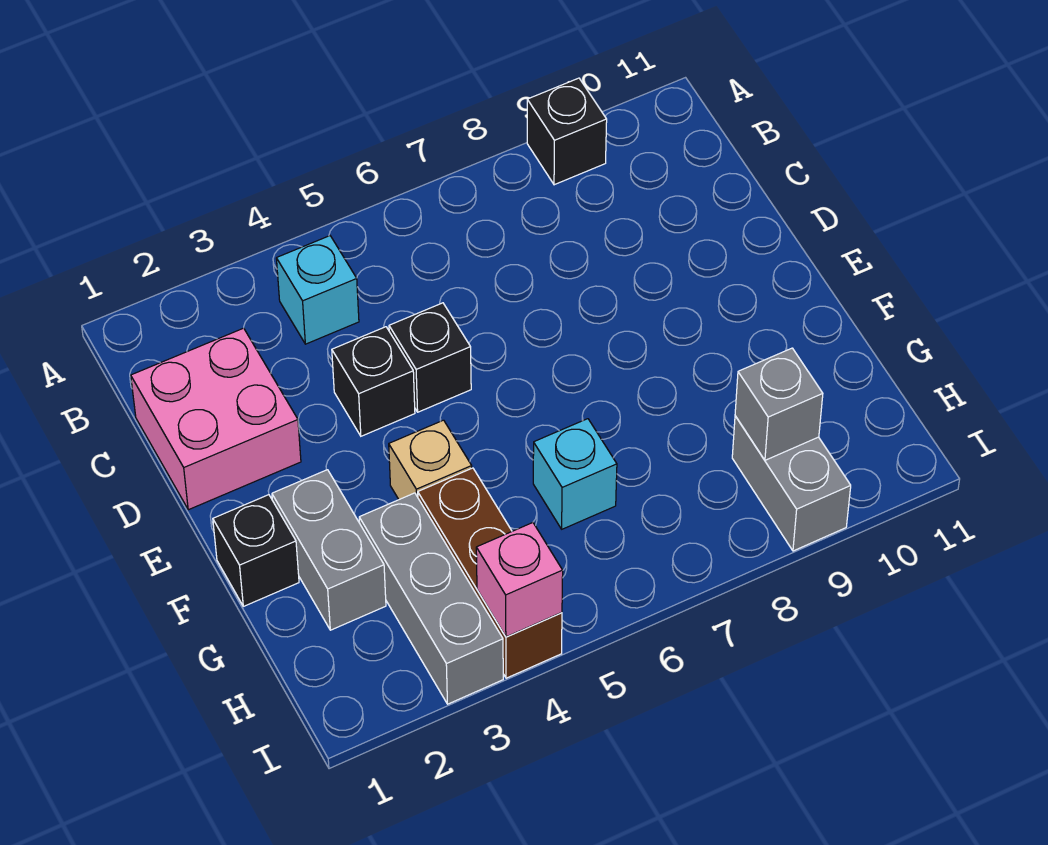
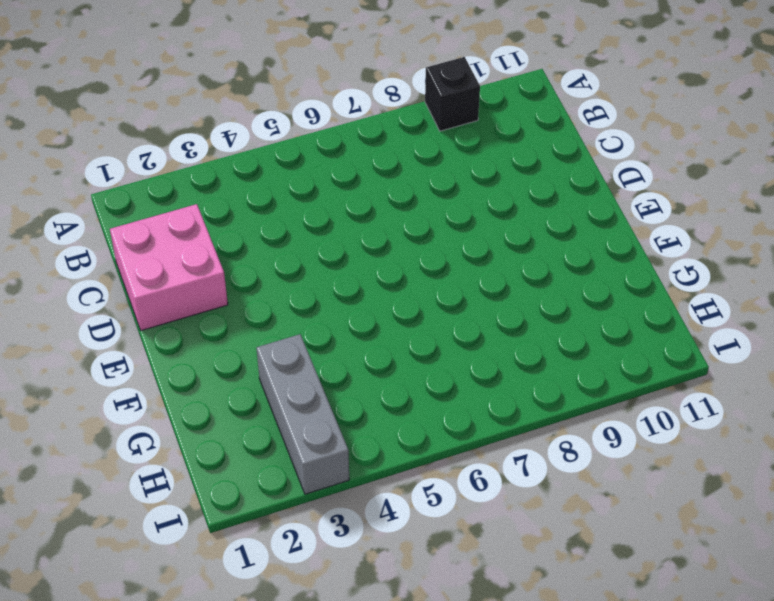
none -> cyan 1x1 brick [276,236,359,344]
none -> black 1x1 brick [332,327,415,436]
none -> black 1x1 brick [389,303,471,412]

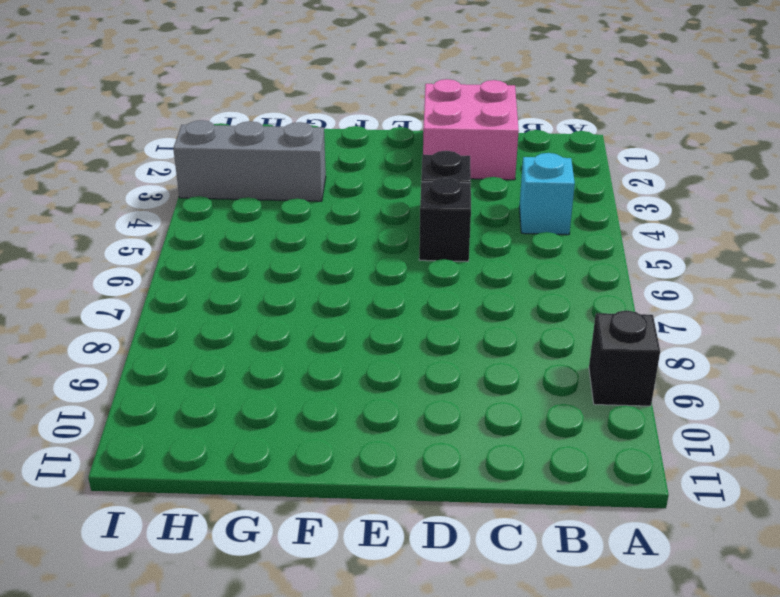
none -> black 1x1 brick [213,495,299,606]
none -> grey 1x2 brick [272,470,386,630]
none -> tan 1x1 brick [389,420,472,499]

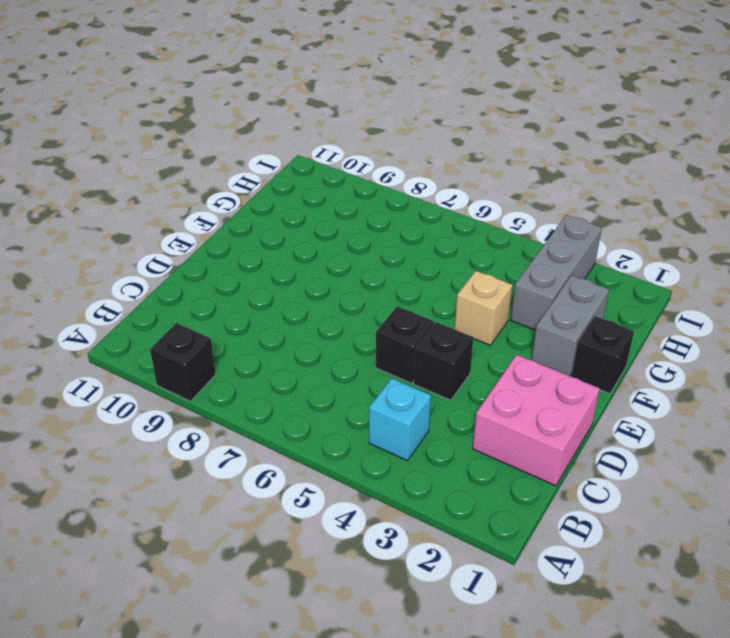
none -> brown 1x3 brick [418,468,562,678]
none -> cyan 1x1 brick [533,419,617,529]
none -> grey 1x2 brick [732,416,851,551]

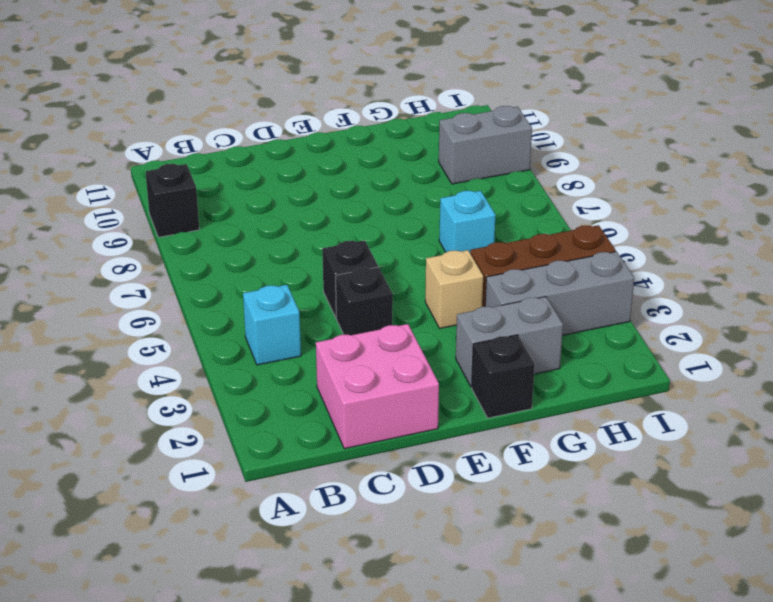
none -> grey 1x1 brick [735,348,823,460]
none -> pink 1x1 brick [476,523,563,637]

